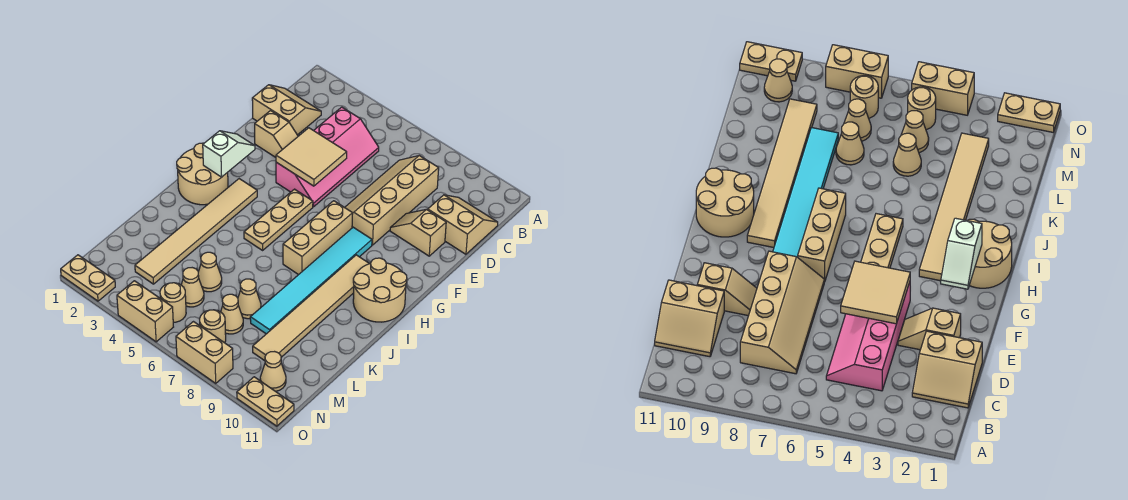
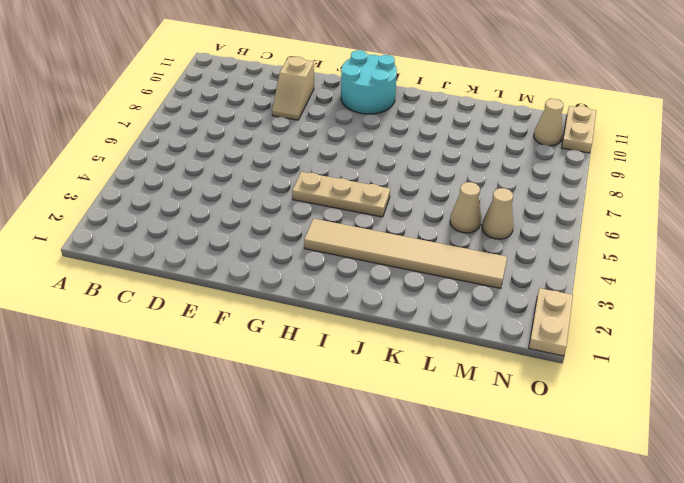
cyan 2x2 round brick [341,50,397,114] -> tan 2x2 round brick [353,258,407,322]
none -> tan 2x2 slope [252,85,321,135]
none -> pink 2x4 slope [276,107,379,207]
none -> tan 2x4 slope [345,156,439,245]

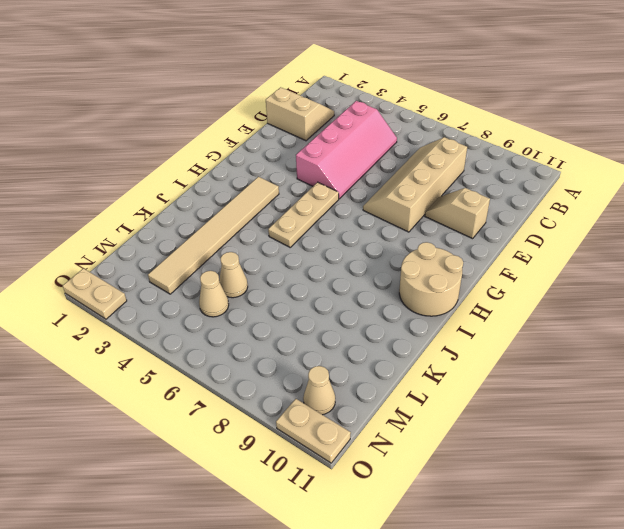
none -> tan 2x2 slope [428,195,498,254]
none -> tan 1x2 slope [255,111,298,157]
none -> tan 1x3 brick [283,201,353,275]

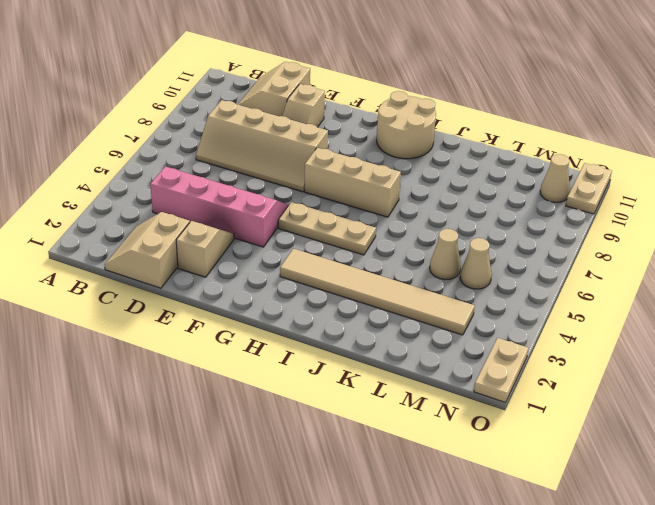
none -> cyan 1x6 tile [250,227,372,334]
none -> tan 2x2 round brick [177,143,228,205]
none -> tan 1x6 tile [253,255,369,361]

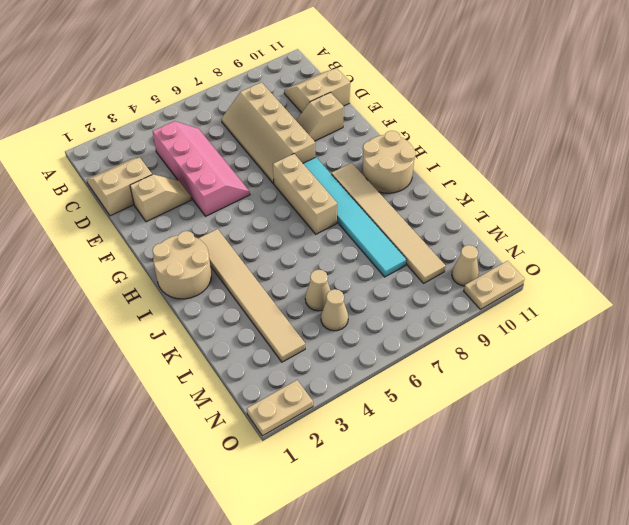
none -> tan 1x3 plate [244,189,313,250]
none -> tan 1x1 cone [238,279,261,319]
none -> tan 1x1 cone [221,294,243,334]

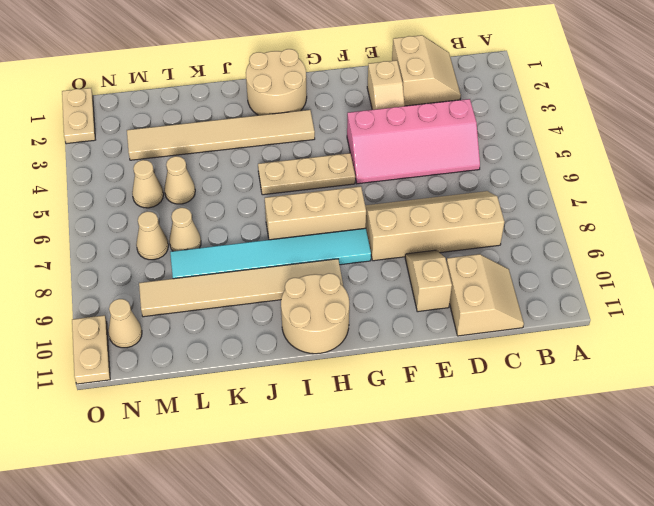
none -> tan 1x1 round brick [160,283,186,322]
none -> tan 1x1 round brick [200,310,226,343]
none -> tan 1x2 brick [117,281,173,342]

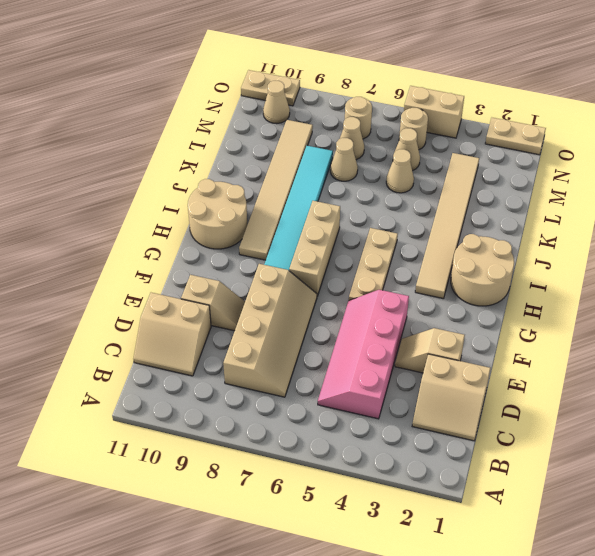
none -> tan 1x2 brick [176,322,233,383]
none -> tan 2x2 tile [276,128,347,186]
none -> white 1x2 slope [203,131,255,177]

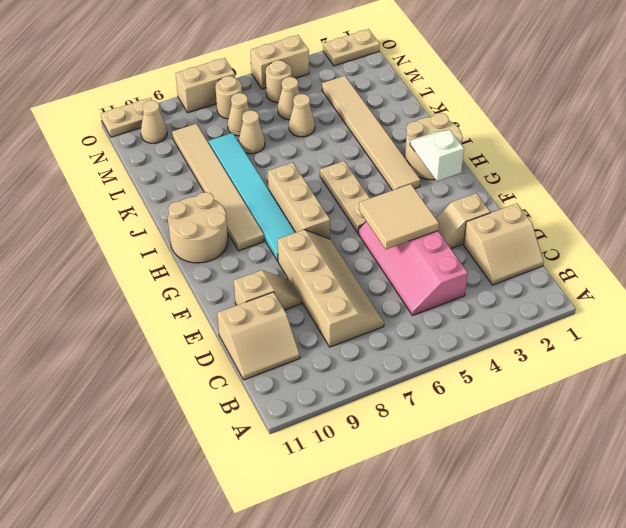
white 1x2 slope [410,130,464,181] -> white 1x2 slope turned to [203,131,255,177]

